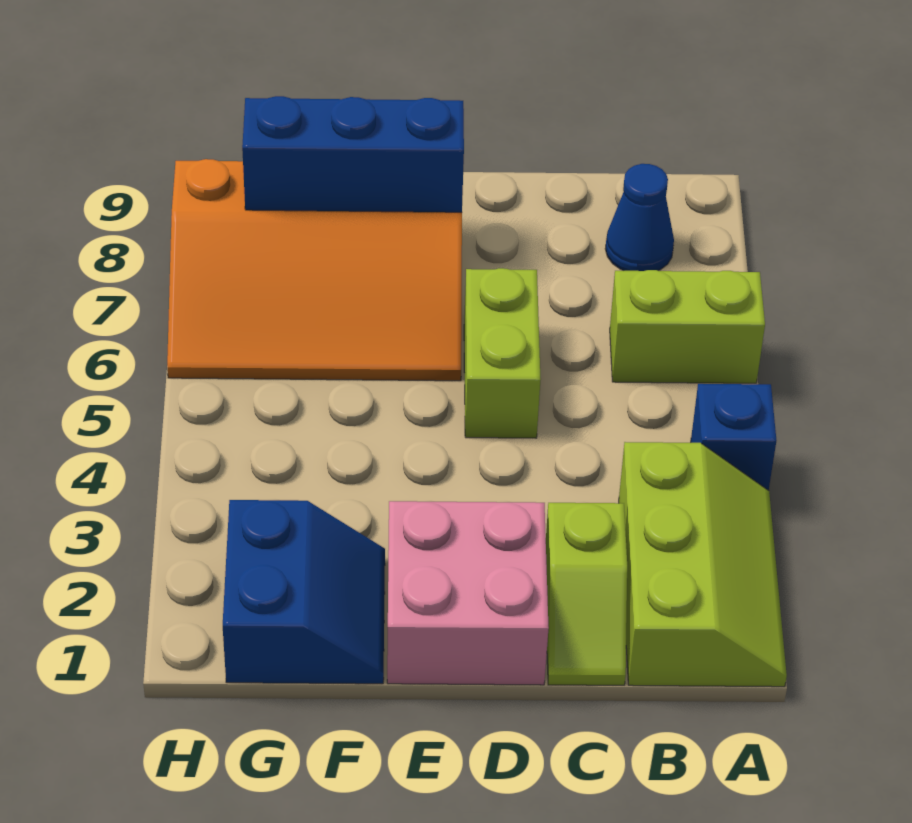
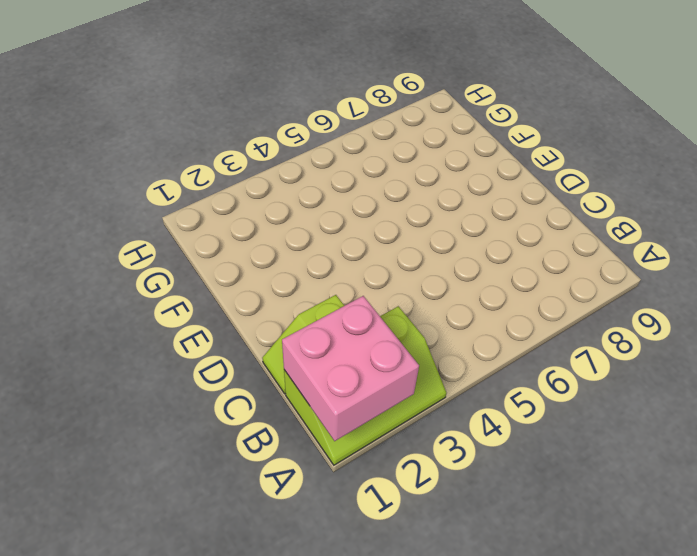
pink 2x2 brick [282,296,419,441] -> pink 2x2 brick moved to [387,501,549,685]
none -> blue 1x1 brick [691,384,776,490]
none -> lime 1x2 brick [610,270,765,383]

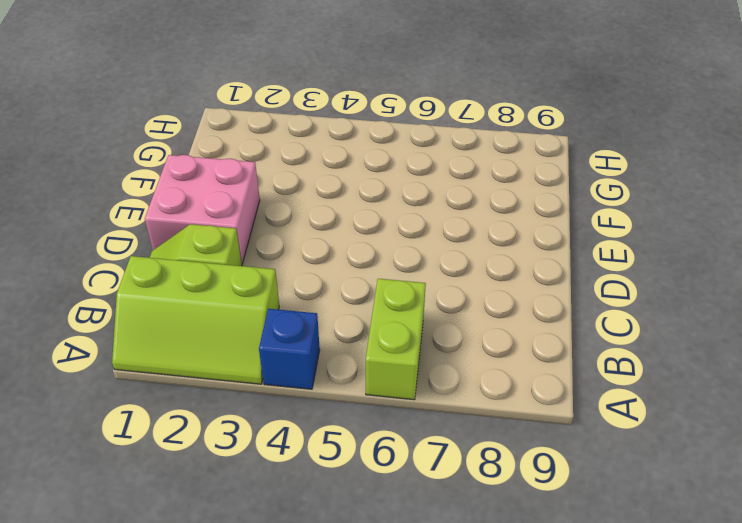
none -> blue 1x1 cone [605,164,674,271]
none -> lime 1x2 brick [464,268,541,438]

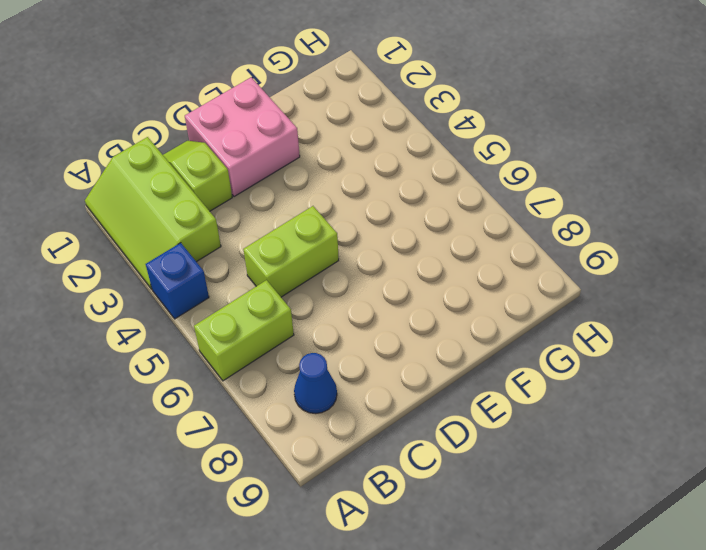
lime 1x2 brick [243,206,339,297] -> lime 1x2 brick turned to [464,268,541,438]
none -> orange 3x4 slope [167,159,462,381]
none -> blue 2x2 slope [223,500,385,684]

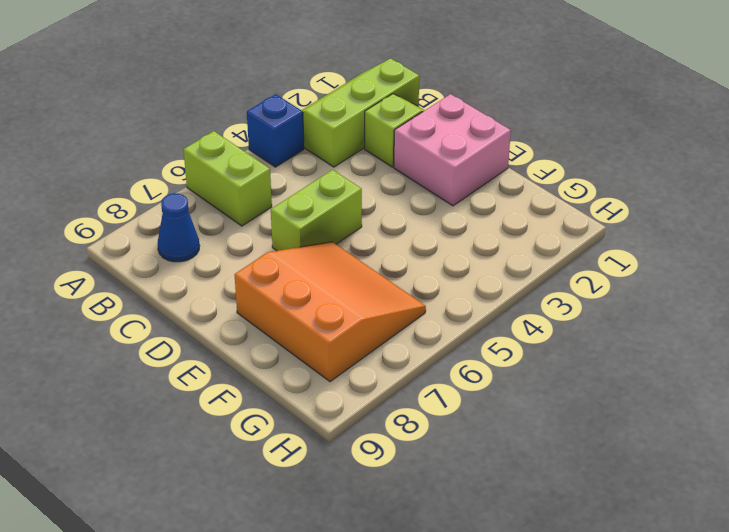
orange 3x3 slope [235,242,426,382] -> orange 3x4 slope [167,159,462,381]
none -> blue 2x2 slope [223,500,385,684]
none -> blue 1x3 brick [242,96,464,212]

